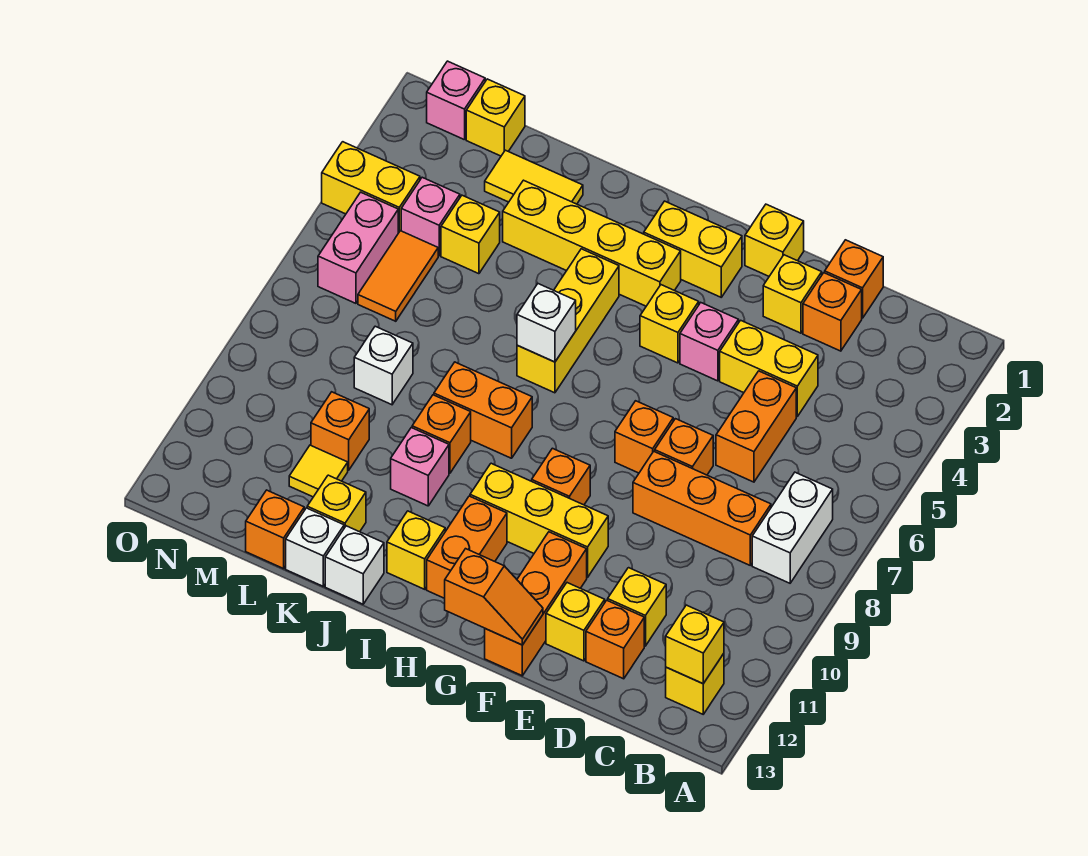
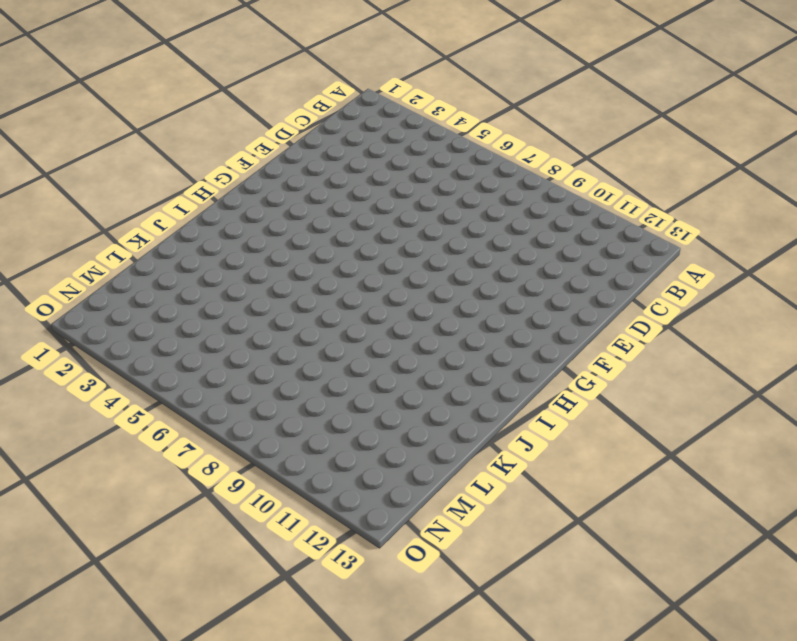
none -> white 1x2 brick [752,472,833,583]
none -> yellow 1x1 brick [666,654,724,714]
none -> orange 1x3 brick [633,451,771,565]
none -> orange 1x1 brick [825,240,883,318]

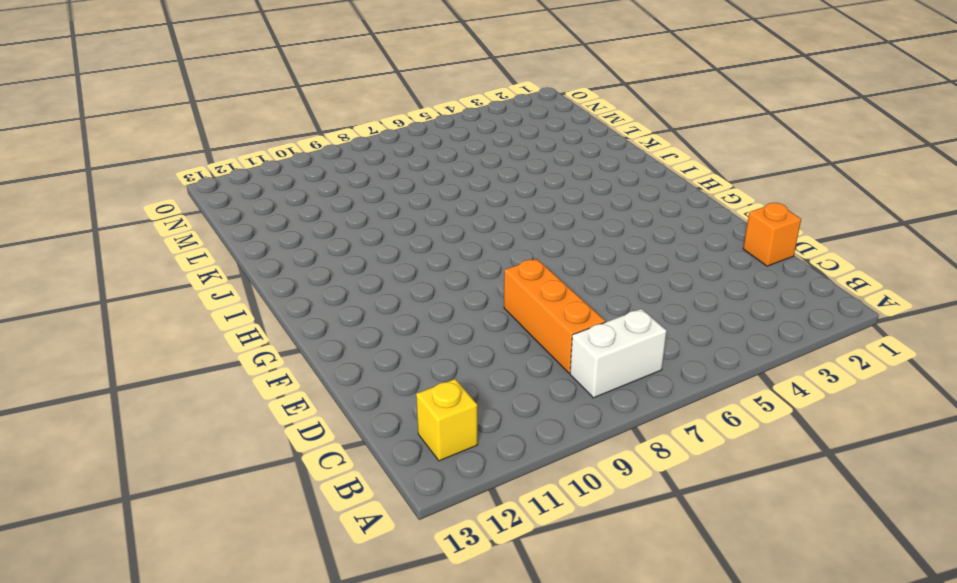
none -> orange 1x1 brick [803,273,862,351]
none -> yellow 1x2 brick [720,320,818,416]
none -> orange 1x2 brick [716,371,796,482]
none -> yellow 1x1 brick [608,568,666,646]

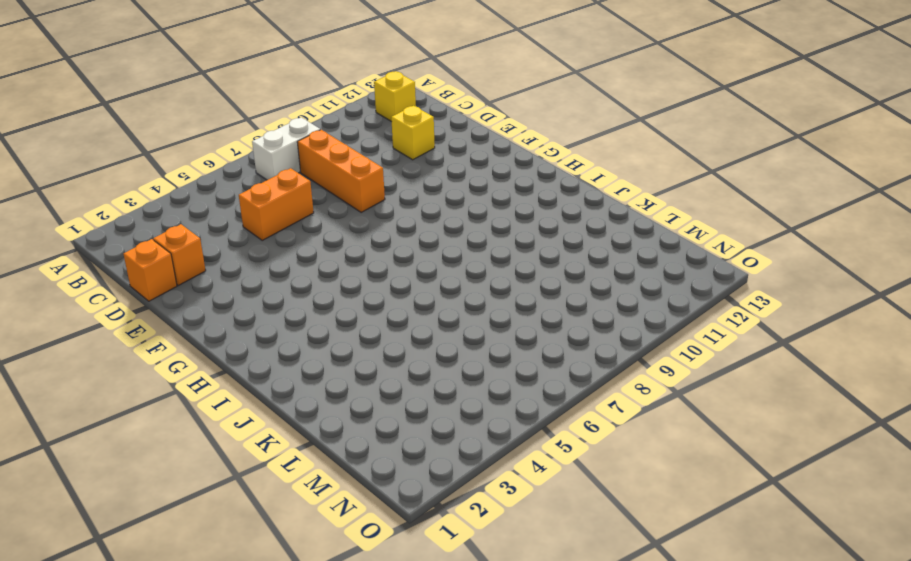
none -> yellow 1x2 brick [720,320,818,416]
none -> orange 1x1 brick [586,600,644,679]
none -> yellow 1x1 brick [763,255,822,333]
none -> orange 1x1 brick [655,419,713,475]

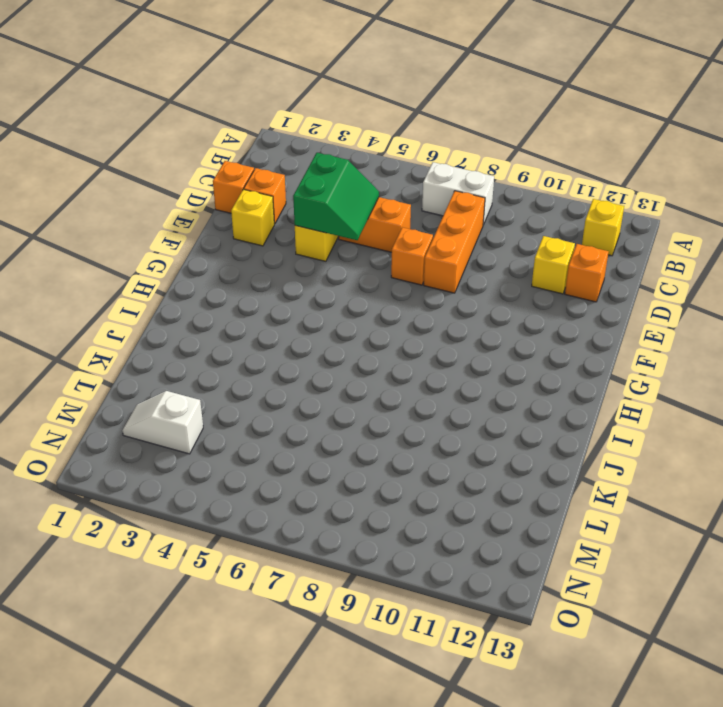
green 2x2 slope [293,153,379,240] -> none
white 1x2 slope [122,391,203,454] -> none
none -> yellow 1x1 brick [546,583,605,661]
none -> yellow 1x1 brick [745,204,804,276]
none -> pink 1x1 brick [680,303,739,381]
none -> orange 1x1 brick [615,401,673,473]

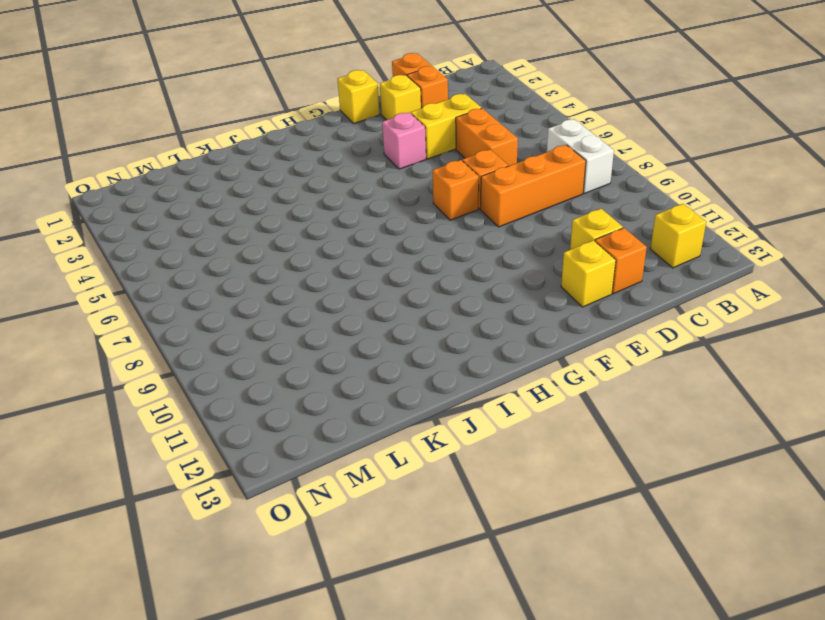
none -> yellow 1x3 brick [470,463,608,577]
none -> orange 1x3 brick [485,532,587,676]
none -> yellow 1x2 brick [644,201,742,297]
none -> yellow 1x1 brick [640,285,699,363]

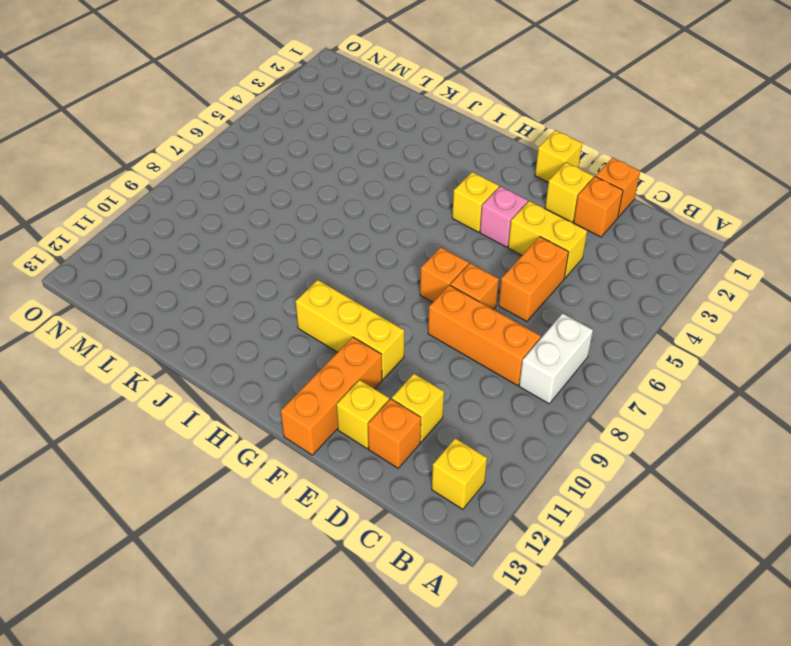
none -> yellow 1x2 brick [644,201,742,297]
none -> orange 1x1 brick [532,448,590,505]
none -> yellow 1x4 brick [503,180,681,306]
none -> orange 1x2 brick [427,496,507,598]

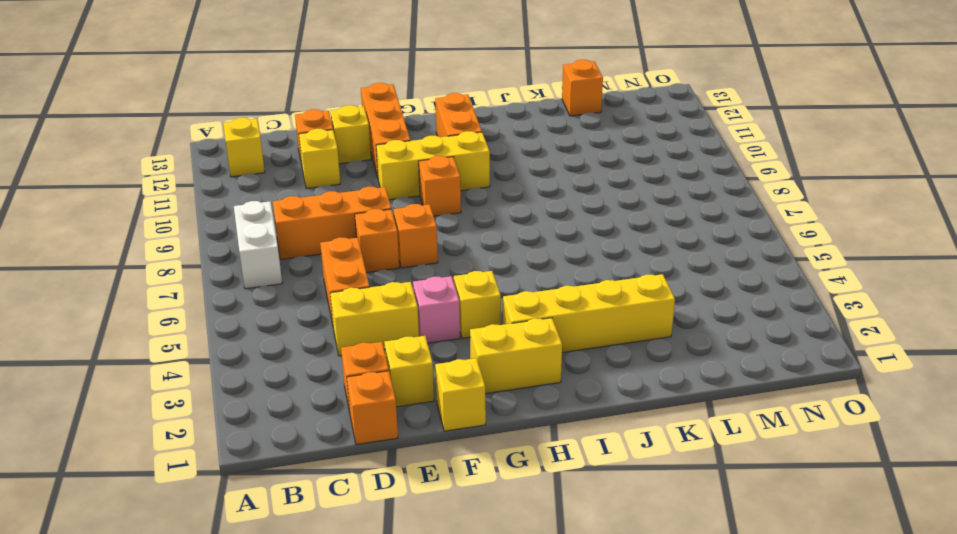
none -> yellow 1x3 brick [517,249,619,393]
none -> orange 1x2 brick [434,362,532,458]
none -> yellow 1x1 brick [387,511,445,589]
none -> orange 1x1 brick [412,395,471,473]

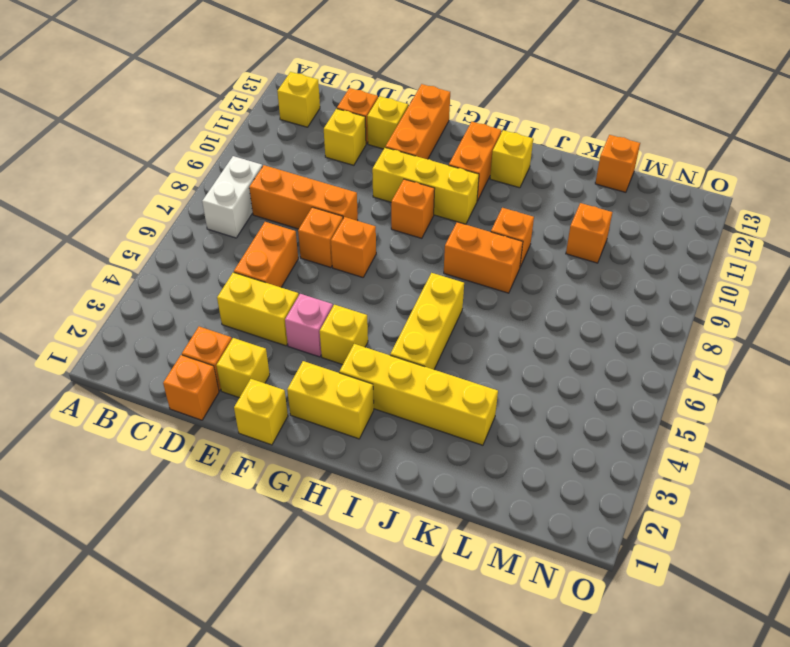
none -> pink 1x1 brick [391,428,449,506]
none -> white 1x1 brick [325,526,384,604]
none -> yellow 1x2 tile [485,150,583,204]
none -> yellow 1x1 brick [307,475,366,532]

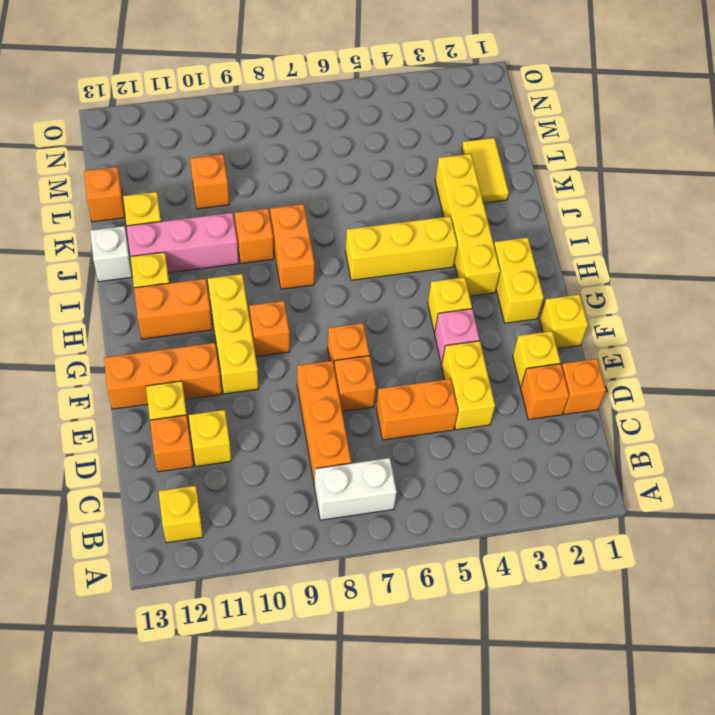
pink 1x3 brick [127,213,239,273] -> pink 1x1 brick [391,428,449,506]
none -> white 1x1 brick [286,508,344,586]
none -> yellow 1x1 brick [441,195,500,274]
none -> white 1x1 brick [354,326,413,405]
none -> yellow 1x1 tile [289,445,348,497]

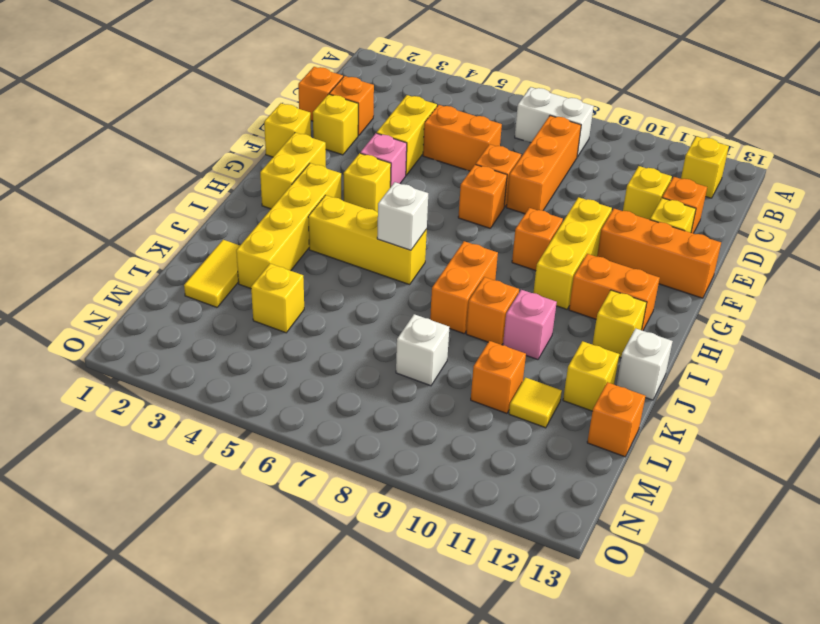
none -> white 1x1 brick [286,508,344,586]
none -> yellow 1x1 brick [466,79,525,156]
none -> pink 1x1 brick [401,177,460,256]
none -> orange 1x2 tile [358,231,438,321]

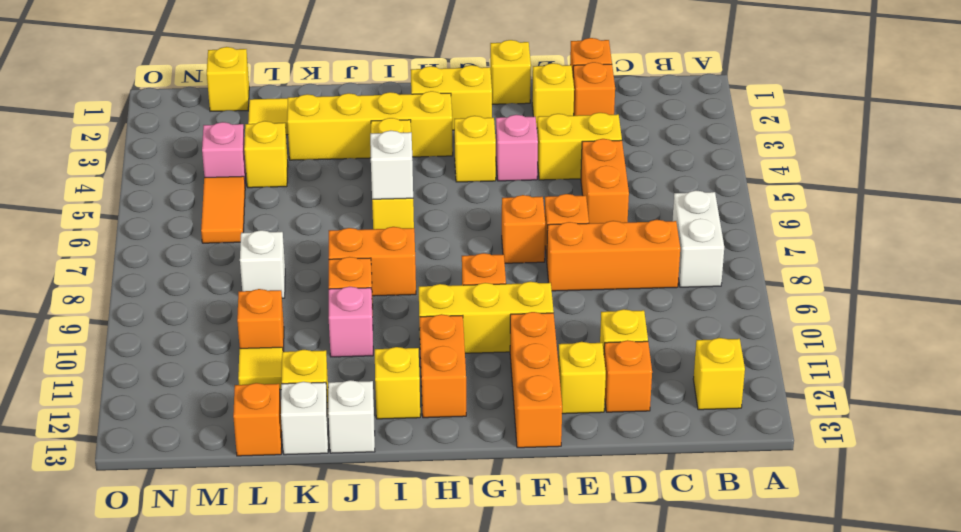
none -> pink 1x1 brick [427,61,485,140]
none -> yellow 1x2 brick [322,142,420,233]
none -> pink 1x2 brick [318,192,398,303]
none -> yellow 1x1 brick [666,605,724,684]

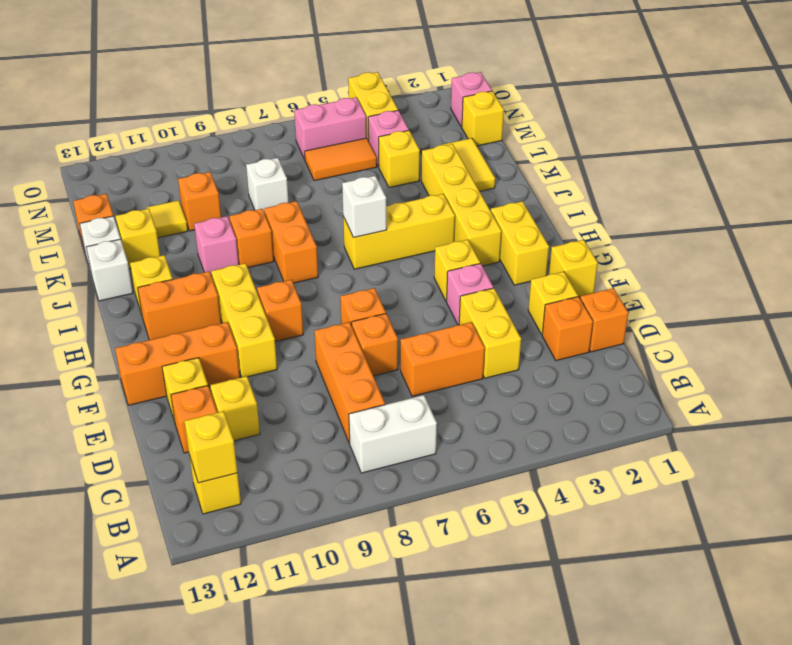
none -> orange 1x2 slope [445,549,543,645]

